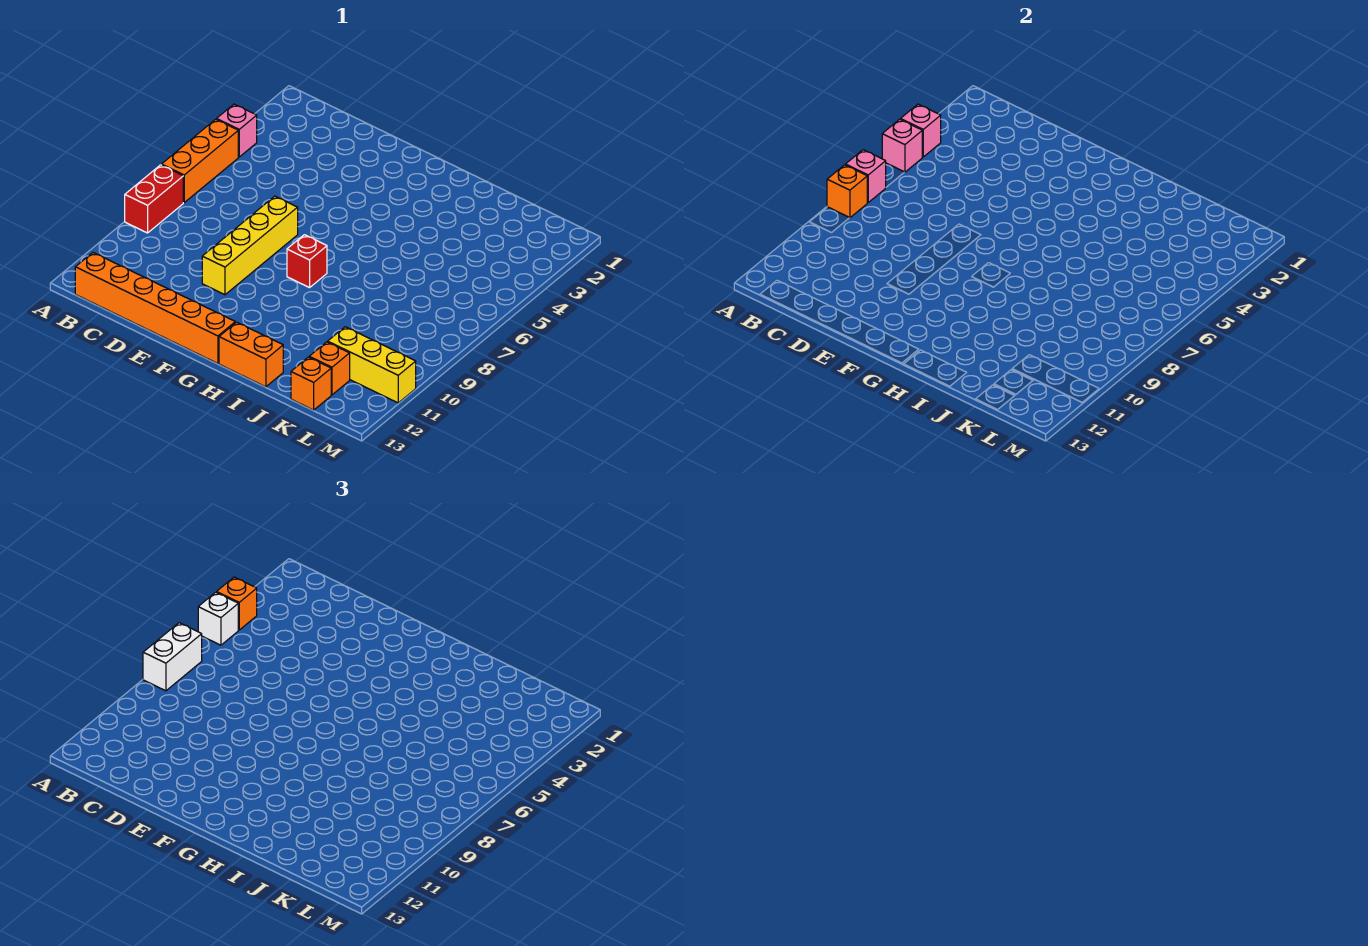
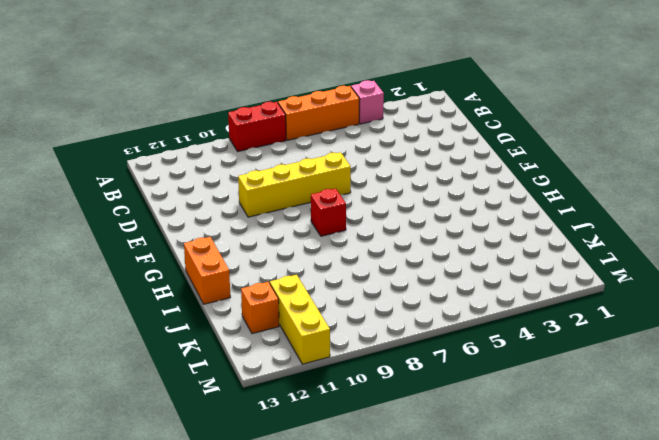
none -> orange 1x6 brick [75,253,235,364]
none -> orange 1x1 brick [291,357,331,410]
none -> pink 1x1 brick [901,104,941,157]

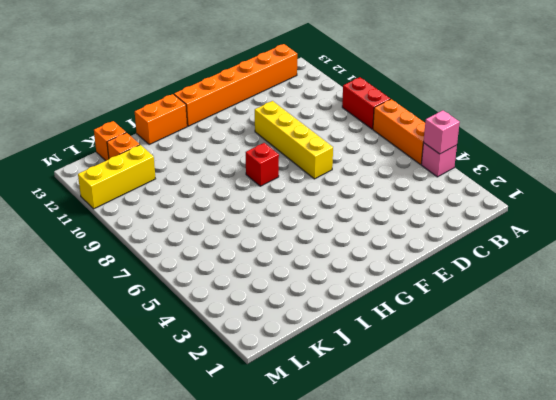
none -> pink 1x1 brick [882,119,922,172]
none -> pink 1x1 brick [846,150,886,202]
none -> orange 1x1 brick [827,165,867,218]

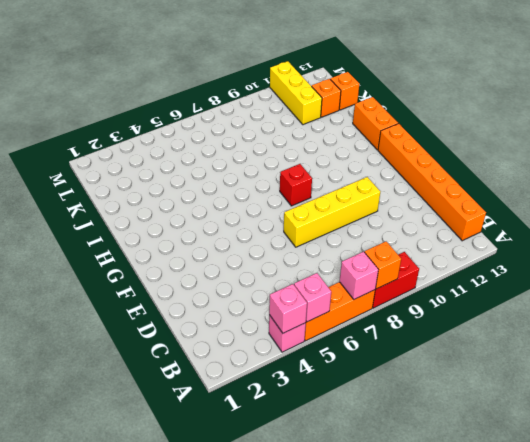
none -> orange 1x1 brick [217,577,257,630]
none -> white 1x1 brick [198,592,238,645]
none -> white 1x2 brick [143,623,202,691]

